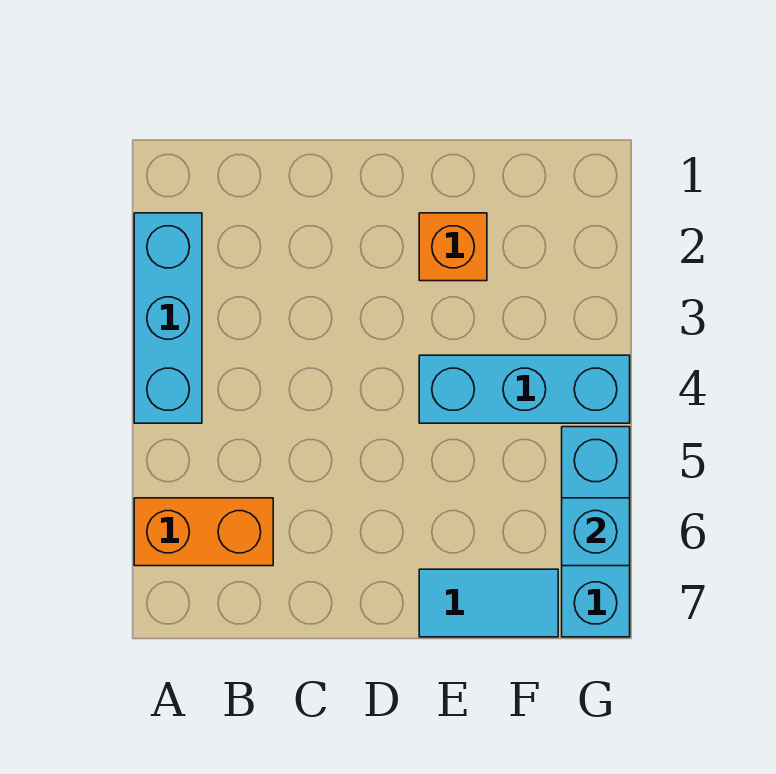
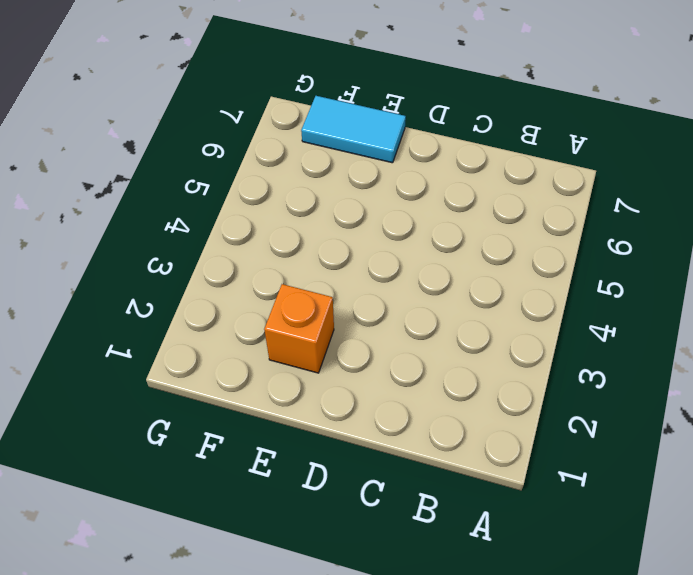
none -> cyan 1x3 brick [134,213,202,423]
none -> orange 1x2 brick [134,498,273,566]

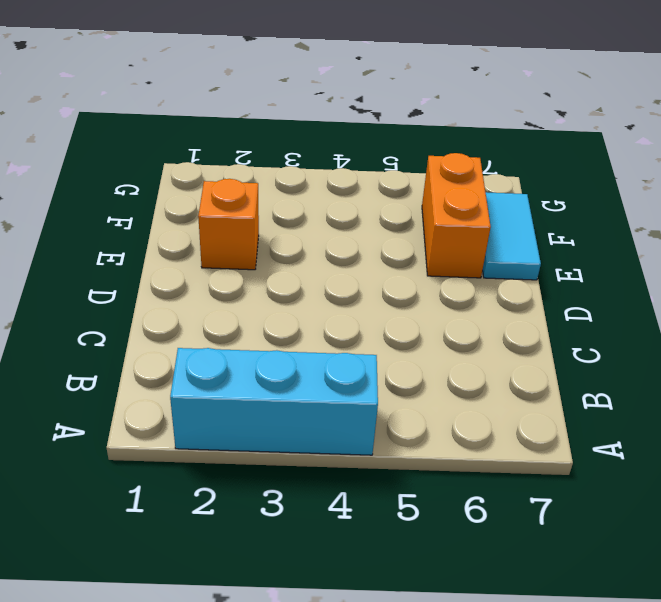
orange 1x2 brick [422,153,491,278] -> orange 1x2 brick moved to [134,498,273,566]
none -> cyan 1x3 brick [419,355,630,423]
none -> cyan 1x3 brick [562,427,630,637]

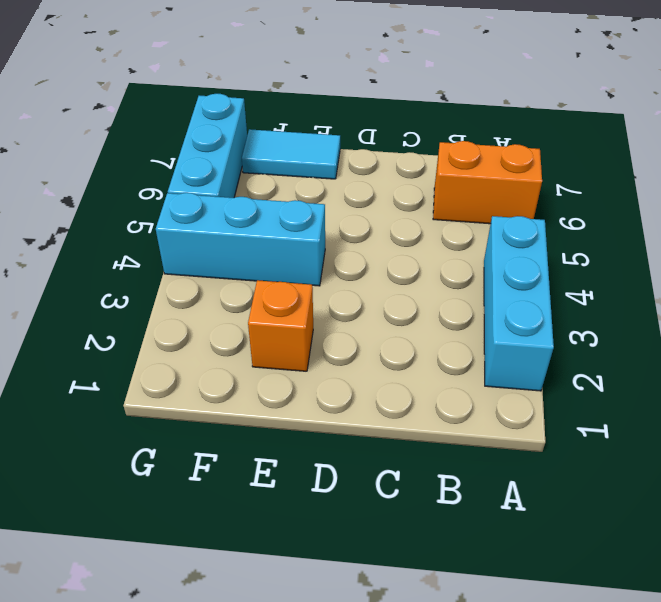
none -> cyan 1x1 brick [562,498,630,566]

